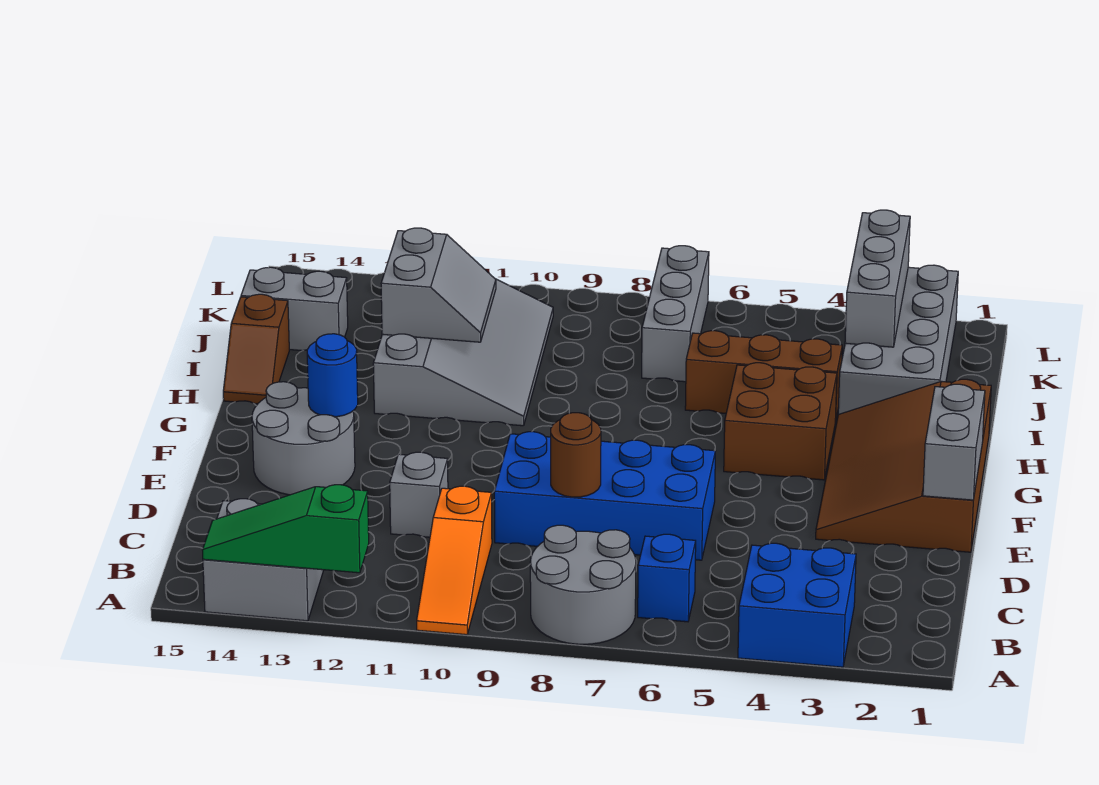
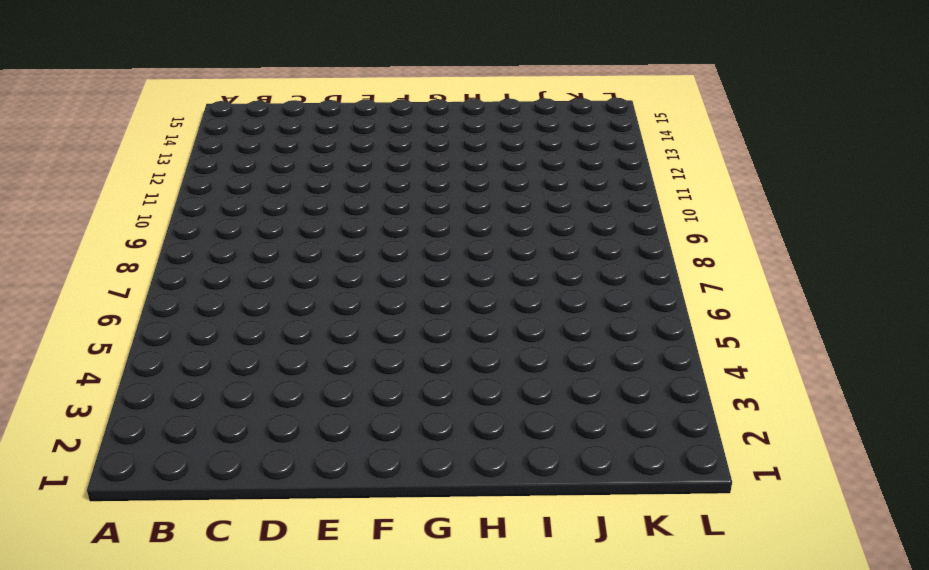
none -> blue 2x2 brick [738,543,856,667]
none -> grey 2x2 round brick [530,525,636,644]
none -> orange 1x3 slope [417,486,492,635]

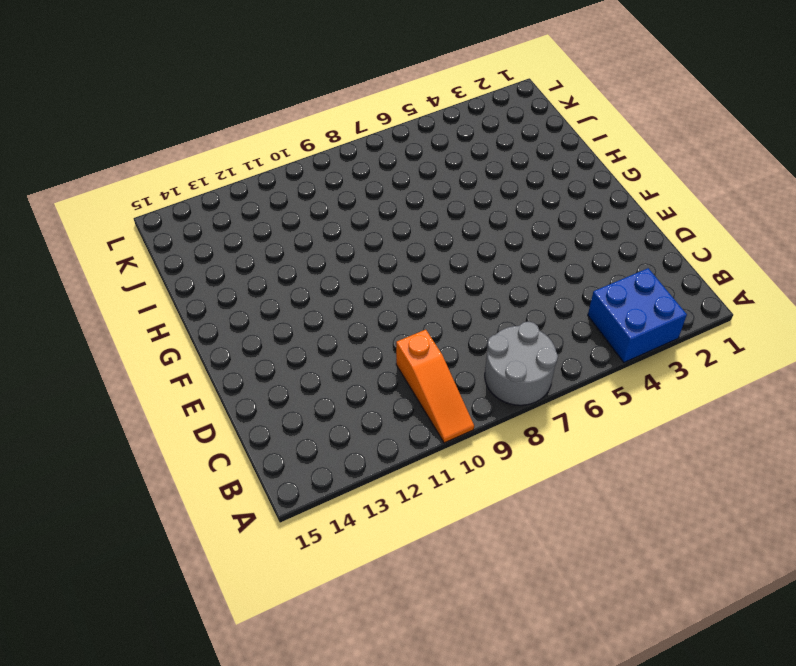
none -> grey 2x2 brick [203,499,324,621]
none -> blue 1x1 brick [638,534,696,622]
none -> blue 2x4 brick [494,432,715,560]

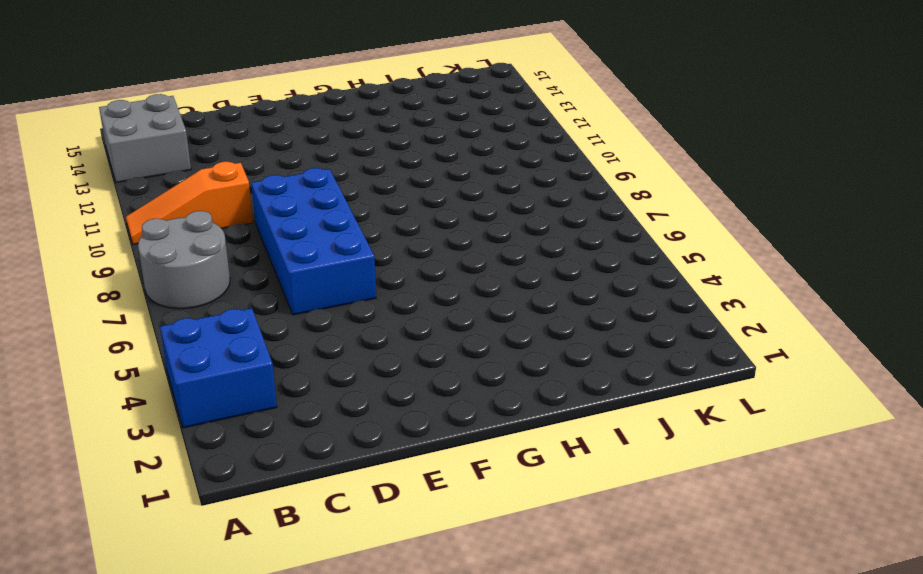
none -> blue 1x1 brick [638,534,696,622]
none -> grey 1x1 brick [390,452,448,537]
none -> brown 3x4 slope [816,379,991,552]

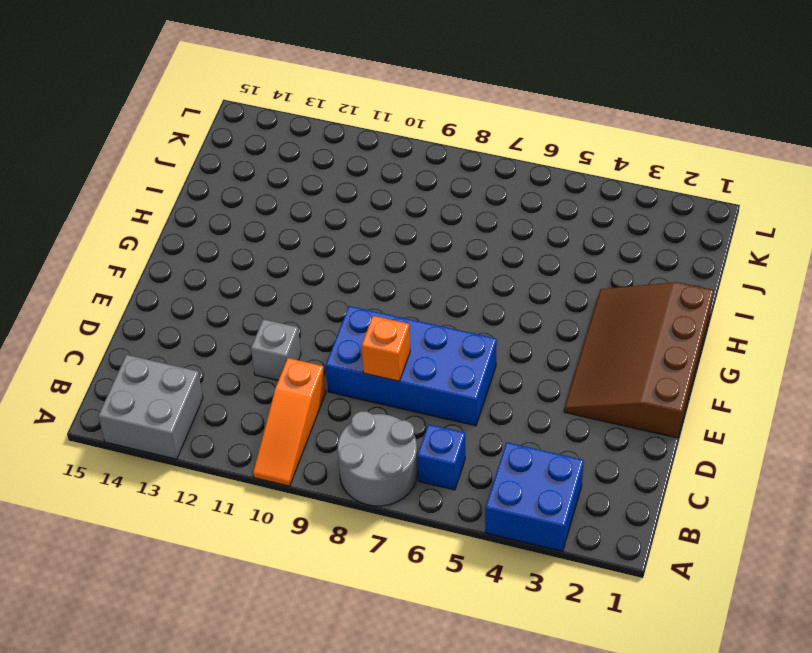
orange 1x1 brick [362,316,410,381] -> brown 1x1 round brick [551,413,601,497]
none -> grey 2x2 round brick [252,382,355,495]
none -> brown 2x2 brick [724,363,837,480]
none -> grey 3x4 slope [373,279,553,426]

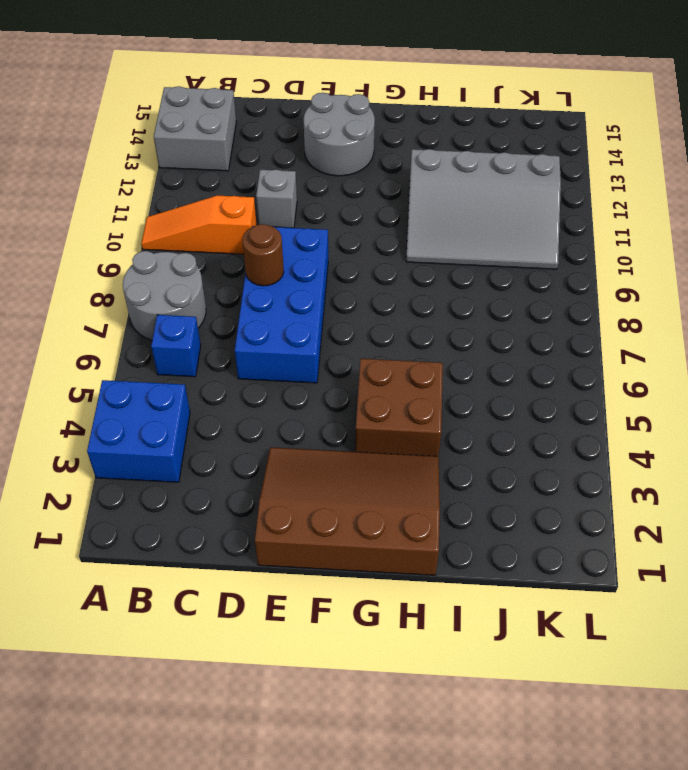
none -> brown 1x2 slope [223,294,289,404]
none -> grey 2x4 brick [838,265,958,414]
none -> brown 1x3 brick [685,331,842,422]

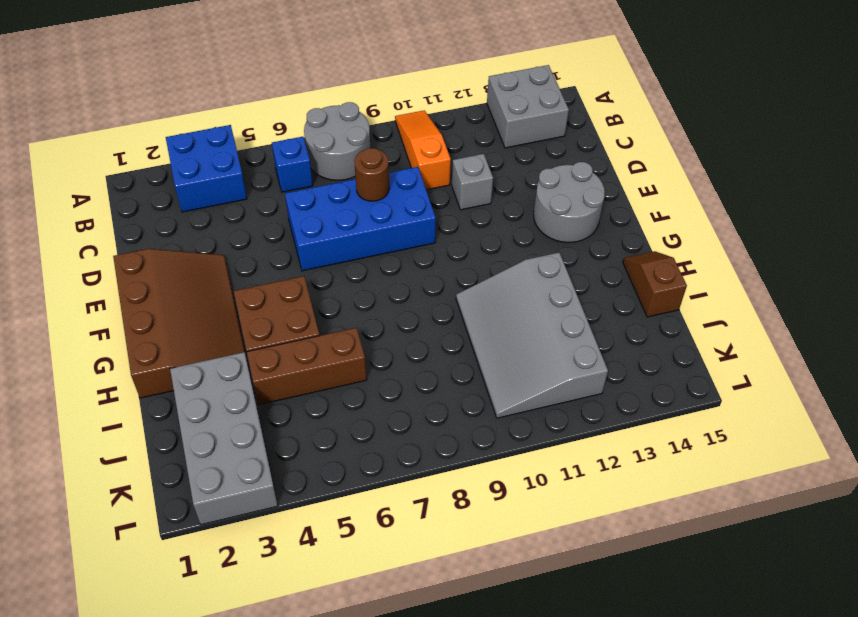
none -> grey 1x3 brick [642,246,709,382]
none -> grey 1x2 brick [241,267,348,351]
none -> green 1x3 slope [203,485,369,573]

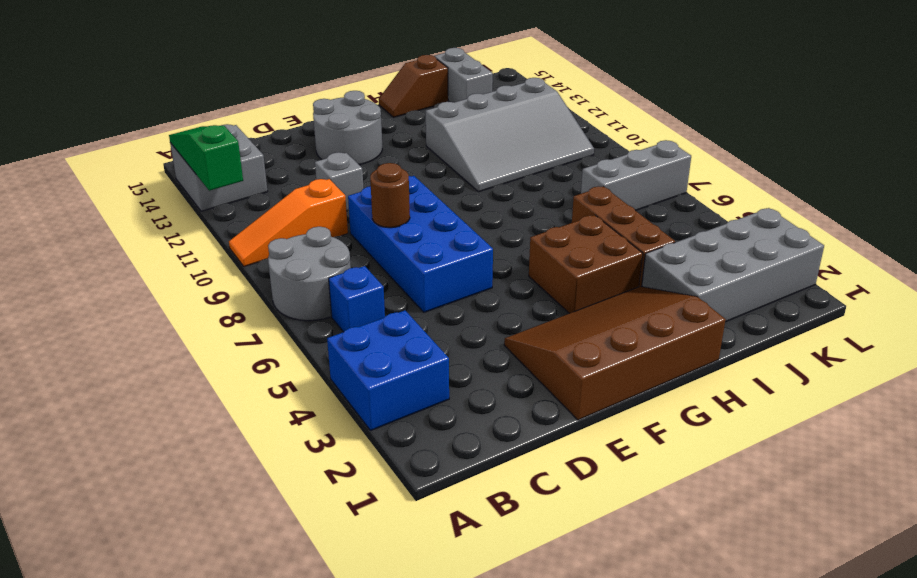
none -> grey 1x2 brick [923,384,985,500]
none -> blue 1x1 round brick [307,334,358,417]
none -> grey 2x2 slope [381,228,496,342]

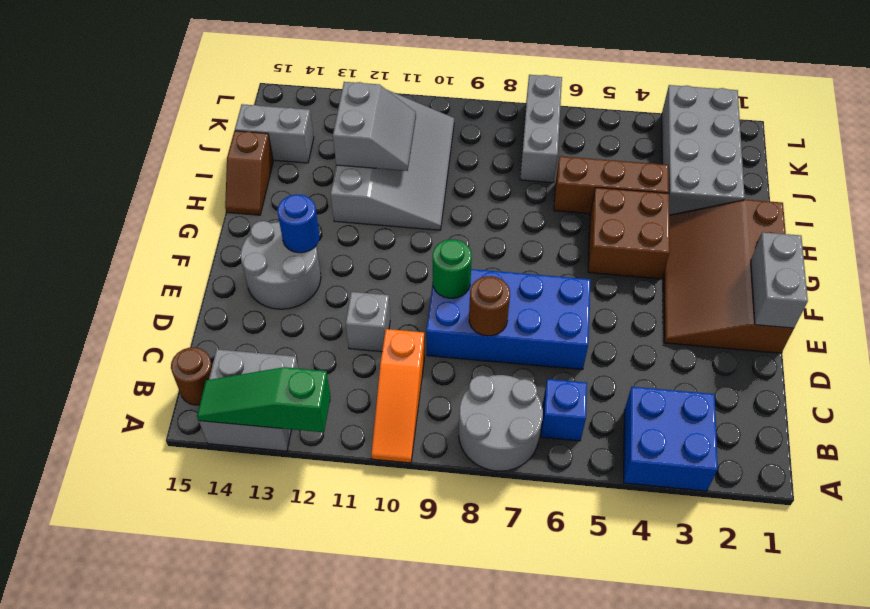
brown 1x1 round brick [171,347,212,405] -> none
green 1x1 round brick [433,239,472,298] -> none
none -> grey 1x3 brick [845,210,910,347]

